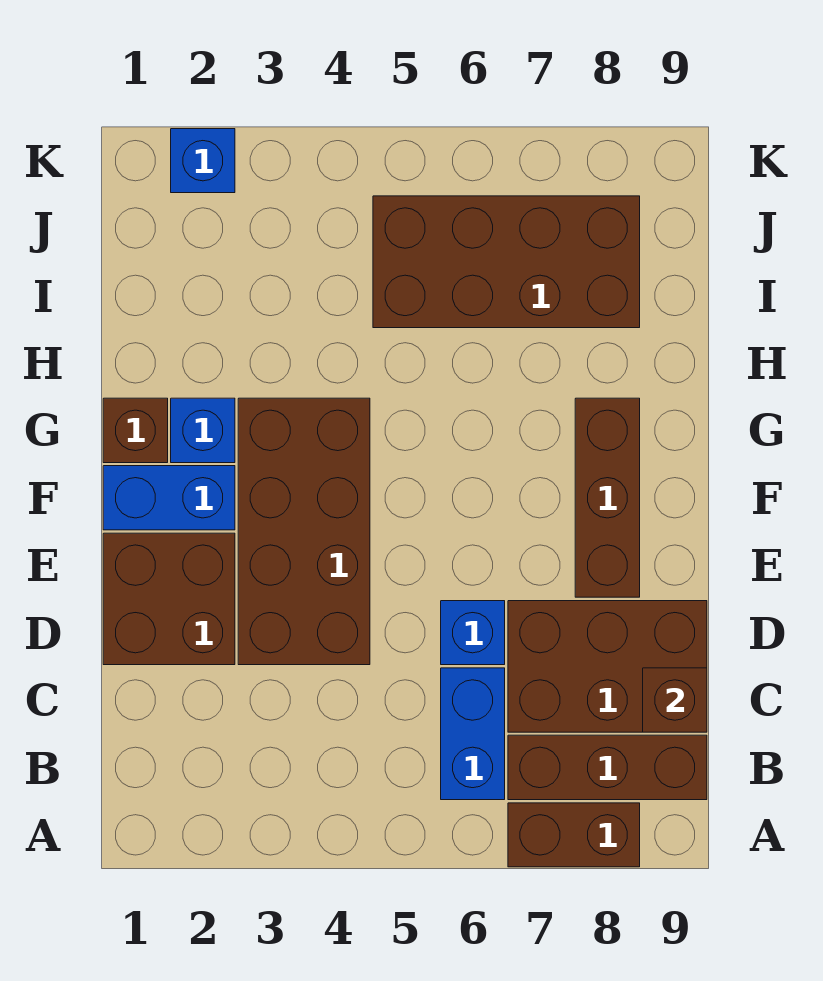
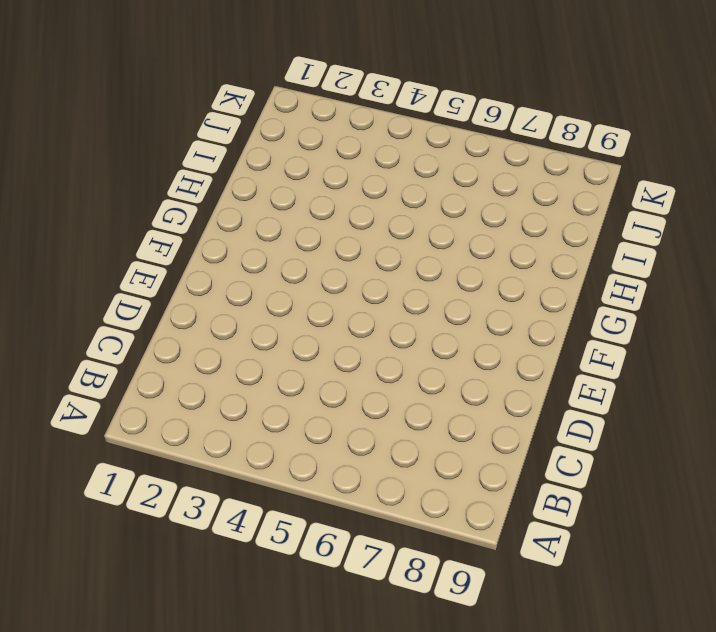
none -> brown 1x2 brick [508,803,640,867]
none -> blue 1x2 brick [441,668,505,800]
none -> brown 1x3 brick [508,735,707,800]

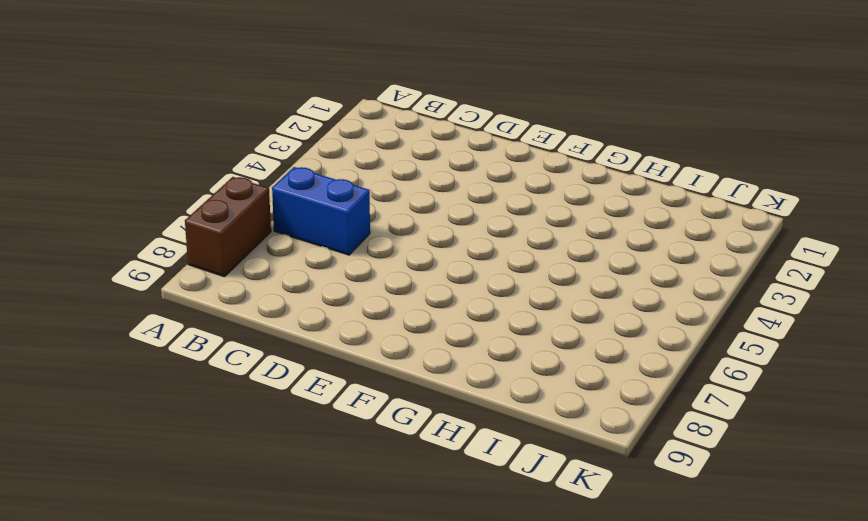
none -> brown 1x3 brick [508,735,707,800]
none -> brown 2x3 brick [508,601,707,732]
none -> brown 2x2 brick [103,533,235,665]

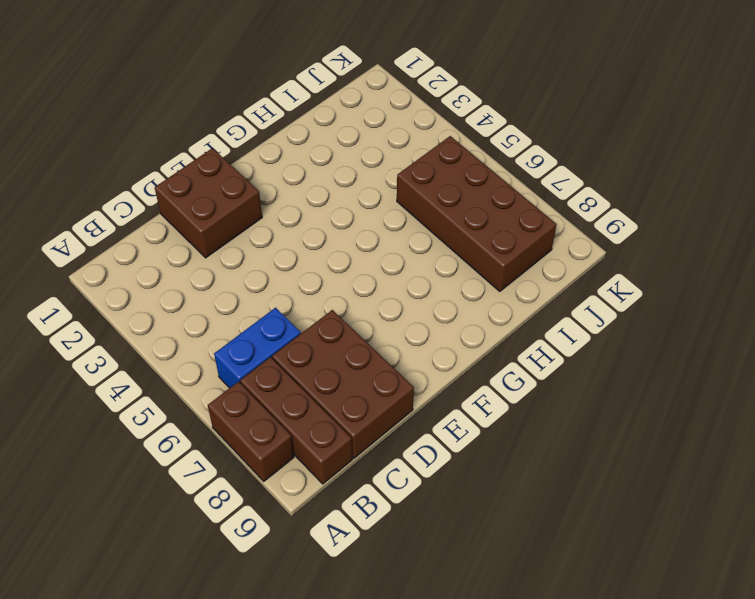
none -> brown 2x4 brick [238,398,370,665]
none -> blue 1x1 brick [441,601,505,665]
none -> brown 1x3 brick [575,398,640,597]

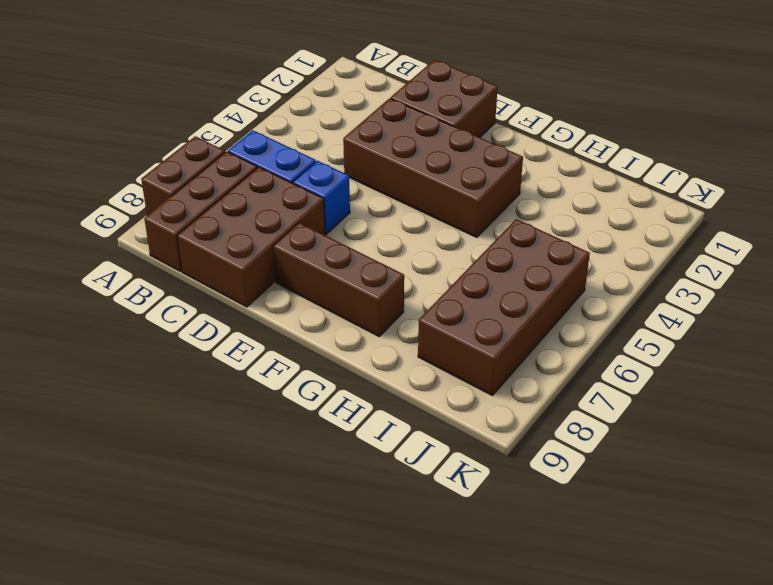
none -> blue 1x2 brick [103,466,235,530]
none -> brown 1x1 brick [103,398,168,463]
none -> blue 1x1 brick [171,398,235,463]

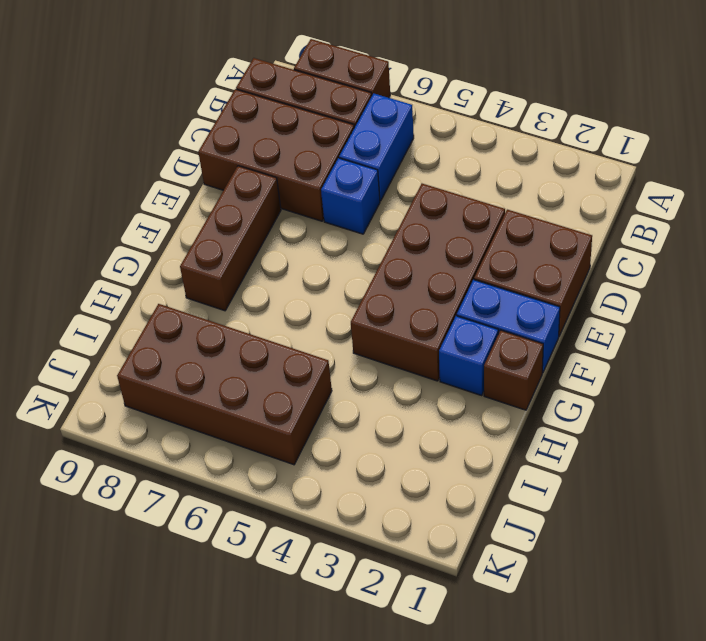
none -> blue 1x1 brick [171,129,235,193]
none -> brown 1x1 brick [643,668,707,732]

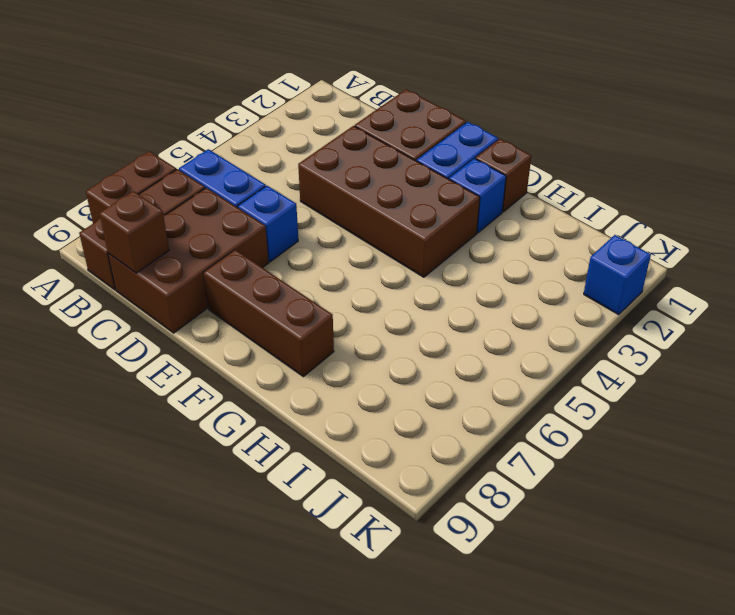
none -> brown 2x4 brick [373,196,640,328]

